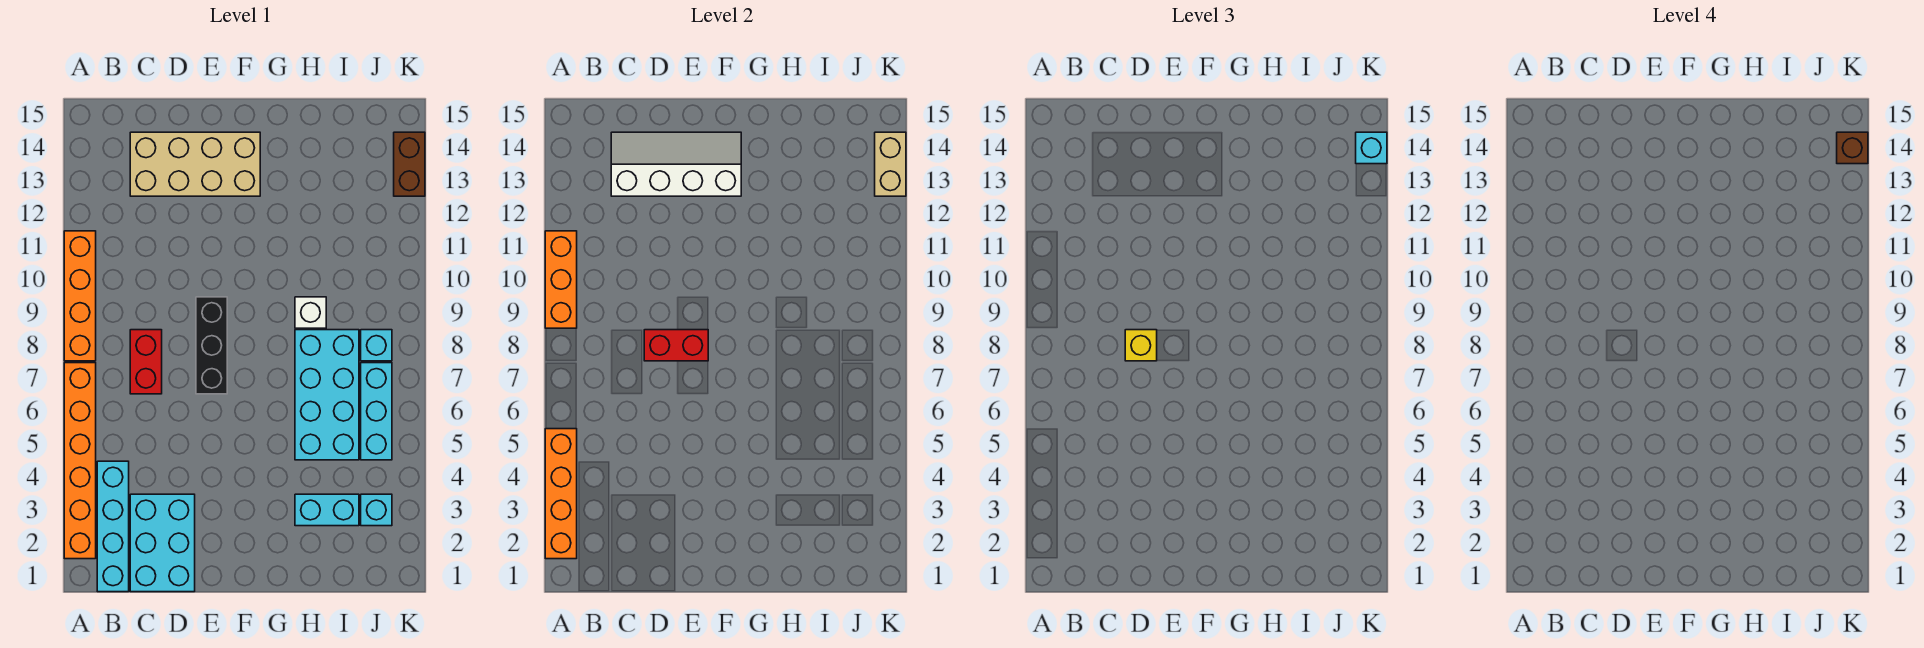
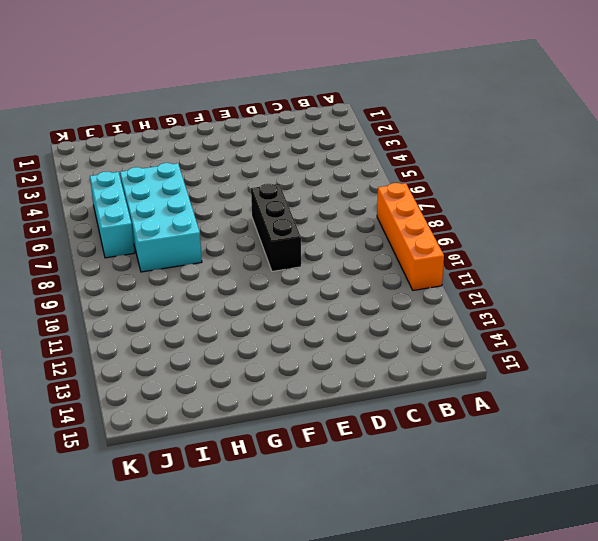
none -> orange 1x6 brick [64,363,96,559]
none -> cyan 1x4 brick [97,461,129,592]
none -> cyan 2x3 brick [130,494,195,592]

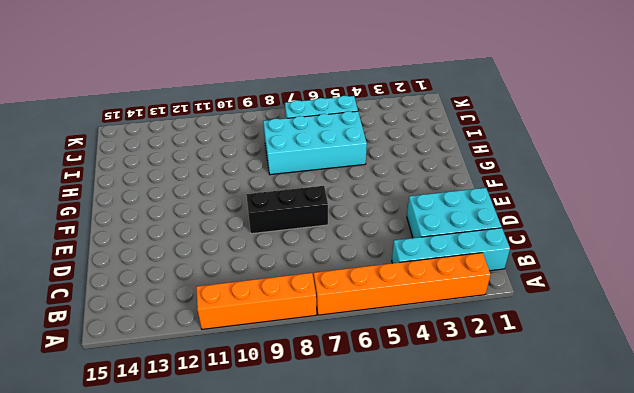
none -> red 1x2 brick [130,330,162,394]
none -> tan 2x4 brick [130,132,260,196]
none -> cyan 1x2 brick [295,494,359,526]

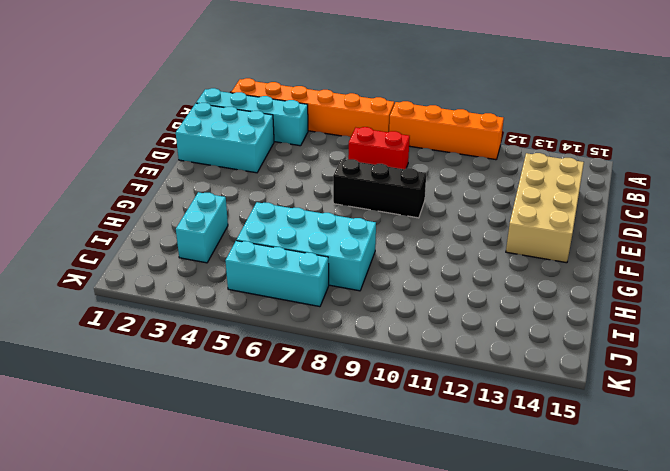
none -> white 1x1 brick [295,297,326,328]
none -> cyan 1x1 brick [361,494,392,526]
none -> cyan 1x1 brick [361,330,392,361]

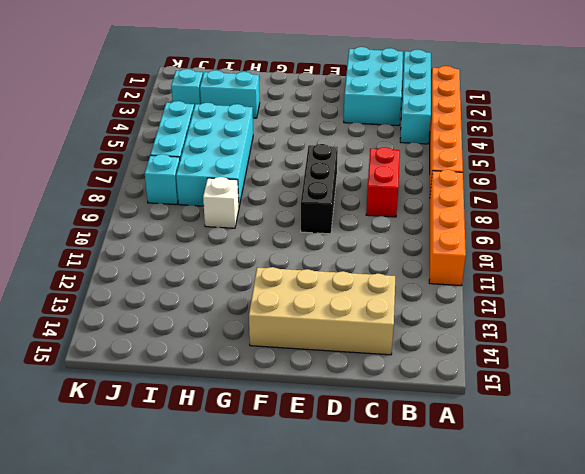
none -> brown 1x2 brick [394,132,425,196]
none -> orange 1x4 brick [545,429,577,559]
none -> orange 1x3 brick [545,231,577,328]

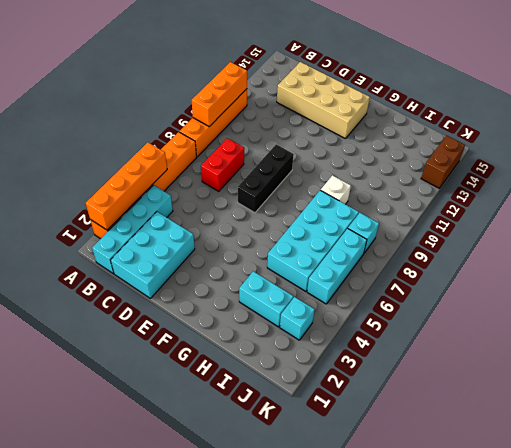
none -> white 2x4 slope [611,132,741,196]
none -> red 1x2 brick [644,330,708,361]
none -> tan 1x2 brick [875,132,906,196]

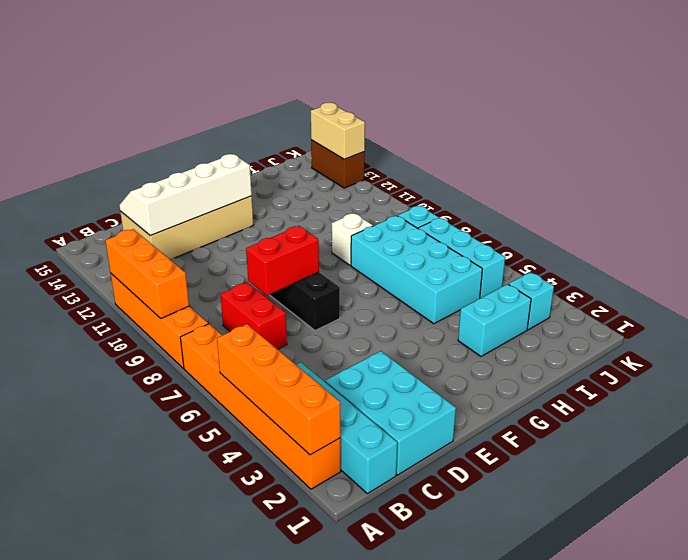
none -> yellow 1x1 brick [1125,330,1157,361]
none -> cyan 1x1 brick [1356,132,1387,164]
none -> brown 1x1 brick [1837,132,1868,164]

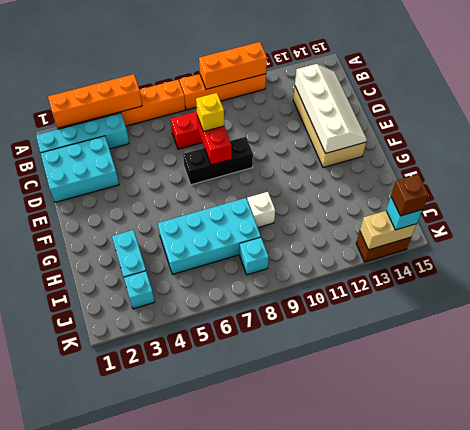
none -> cyan 1x3 brick [361,363,392,460]

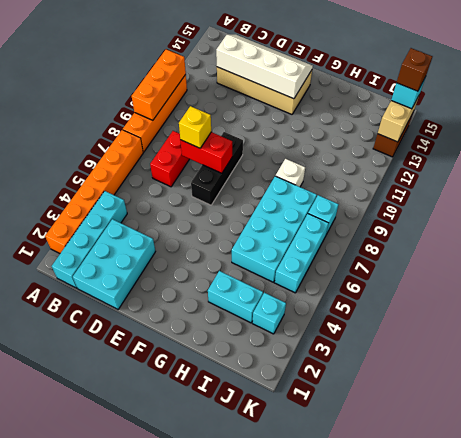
none -> orange 1x4 brick [545,429,577,559]

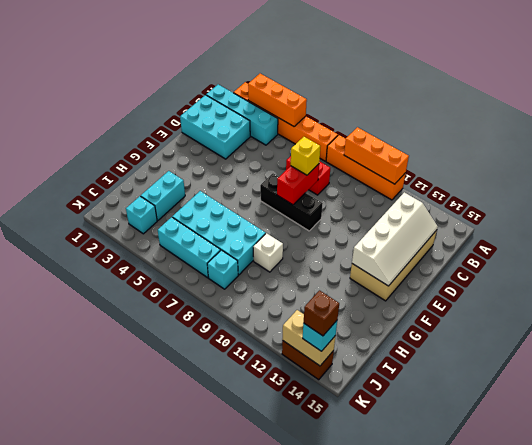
orange 1x3 brick [248,74,307,126] -> orange 1x4 brick [545,429,577,559]

